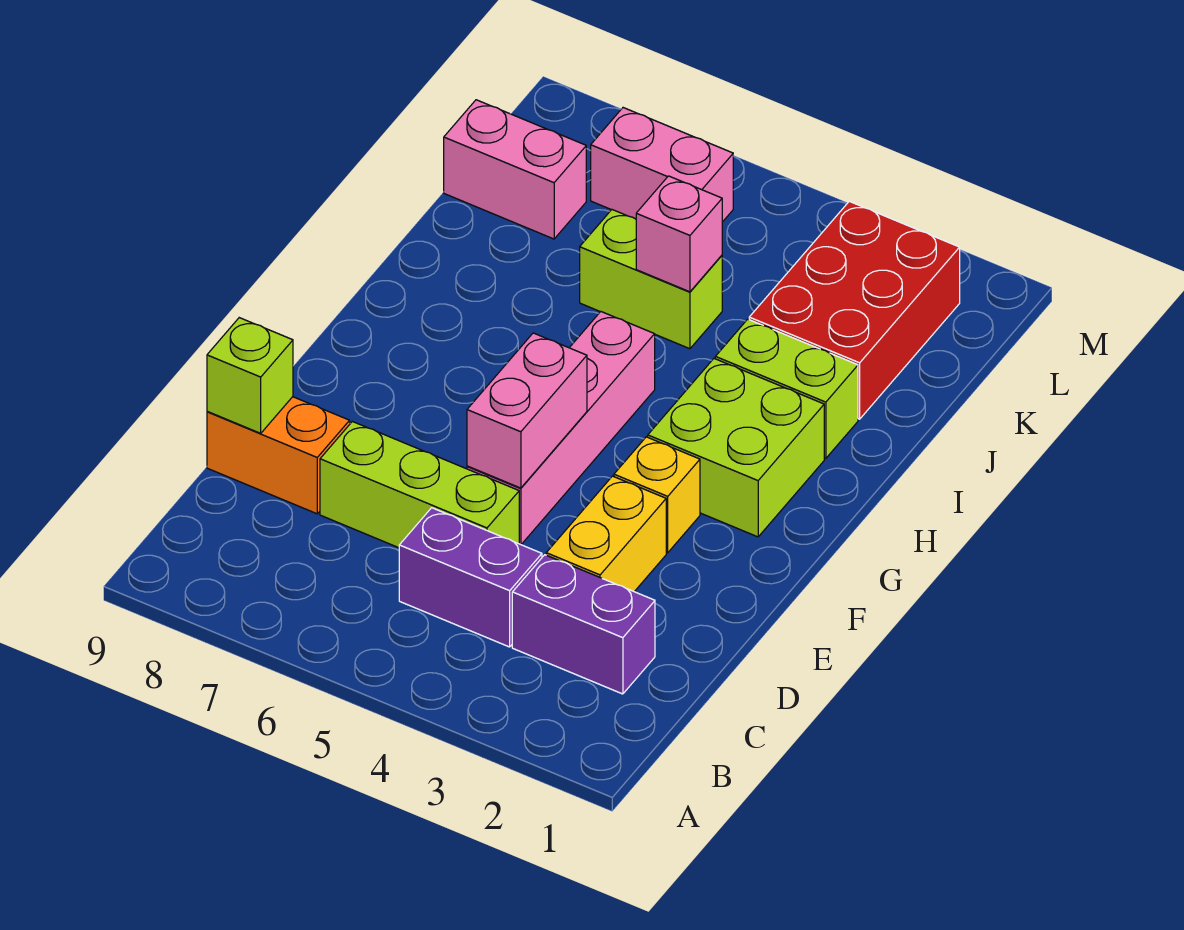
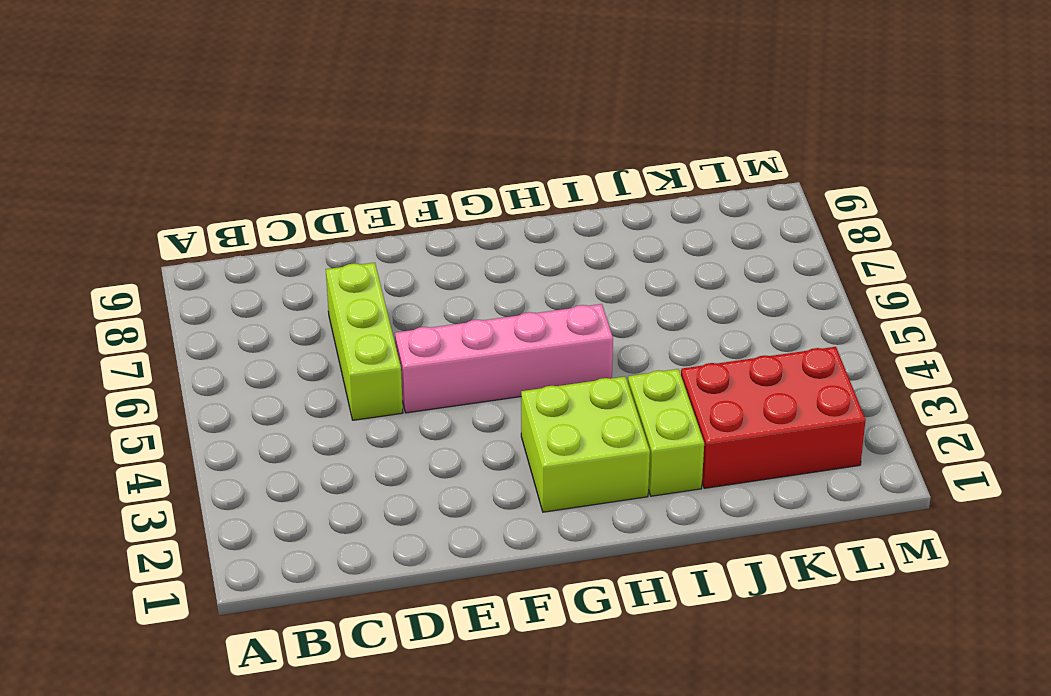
none -> purple 1x2 brick [512,555,655,694]
none -> purple 1x2 brick [399,508,542,647]
none -> yellow 1x2 brick [546,476,666,592]

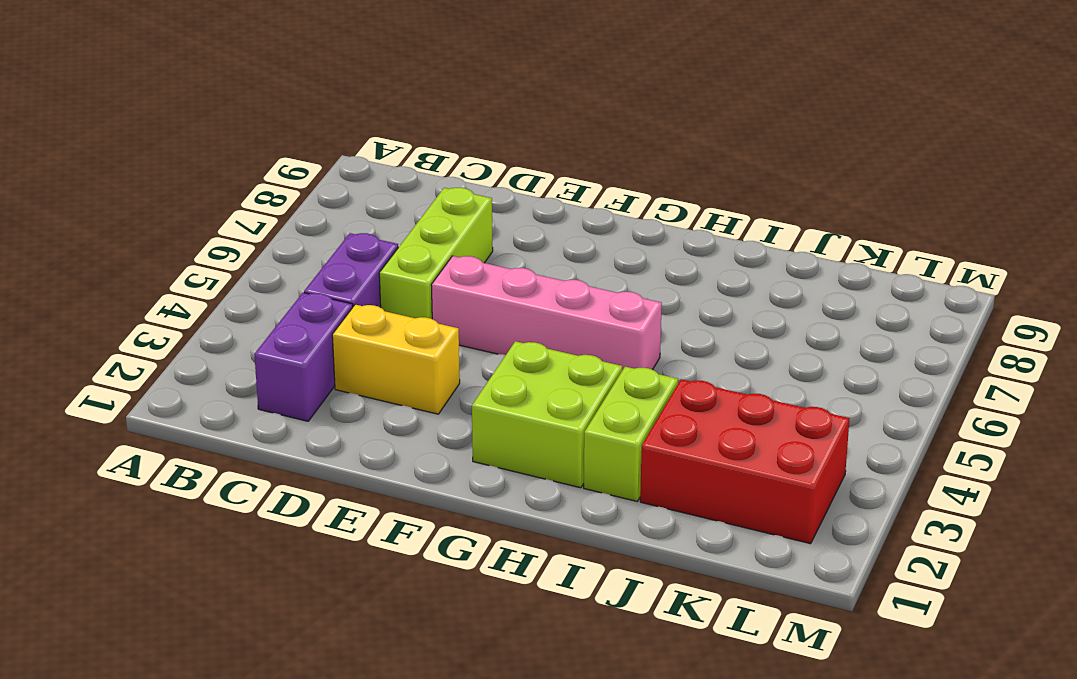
none -> orange 1x2 brick [207,397,350,514]
none -> yellow 1x1 brick [614,437,700,553]
none -> lime 1x2 brick [580,210,722,349]

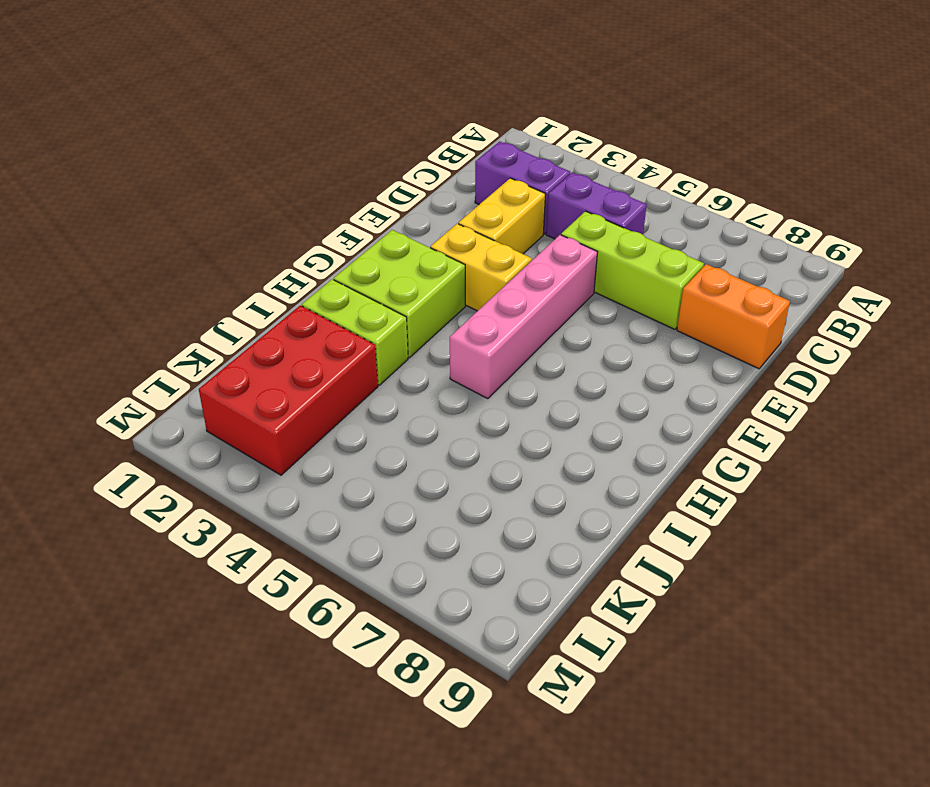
yellow 1x2 brick [430,224,532,311] -> yellow 1x1 brick [614,437,700,553]
none -> lime 1x2 brick [580,210,722,349]
none -> pink 1x2 brick [444,100,586,239]
none -> pink 1x2 brick [591,108,733,222]

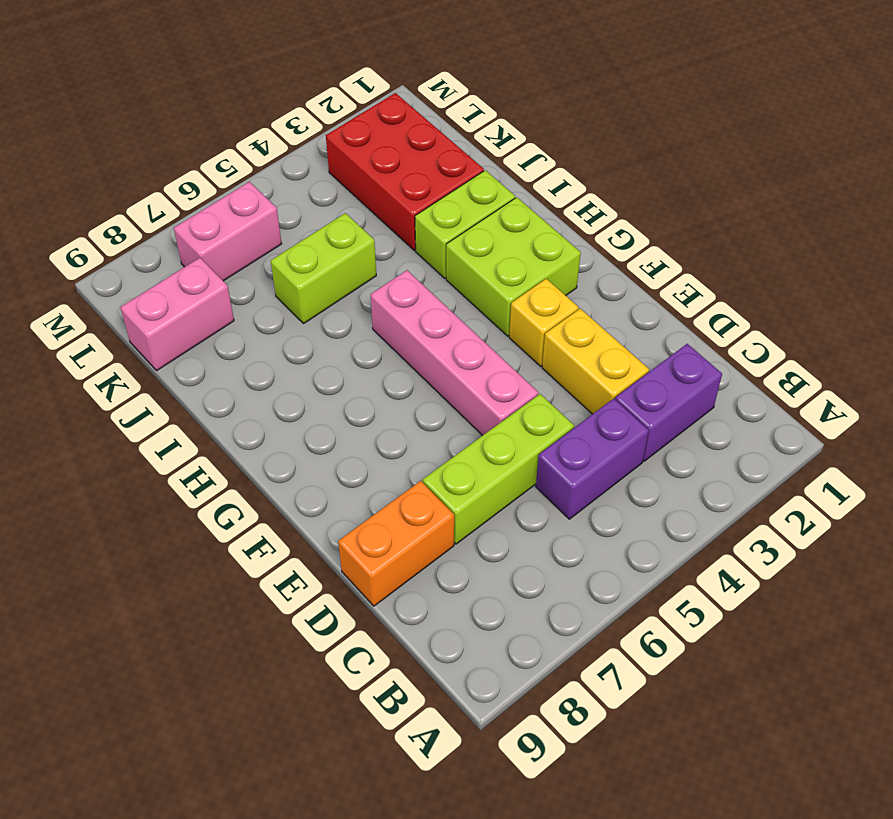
none -> lime 1x1 brick [207,318,293,433]
none -> pink 1x2 brick [467,333,587,488]
none -> pink 1x1 brick [636,176,722,292]

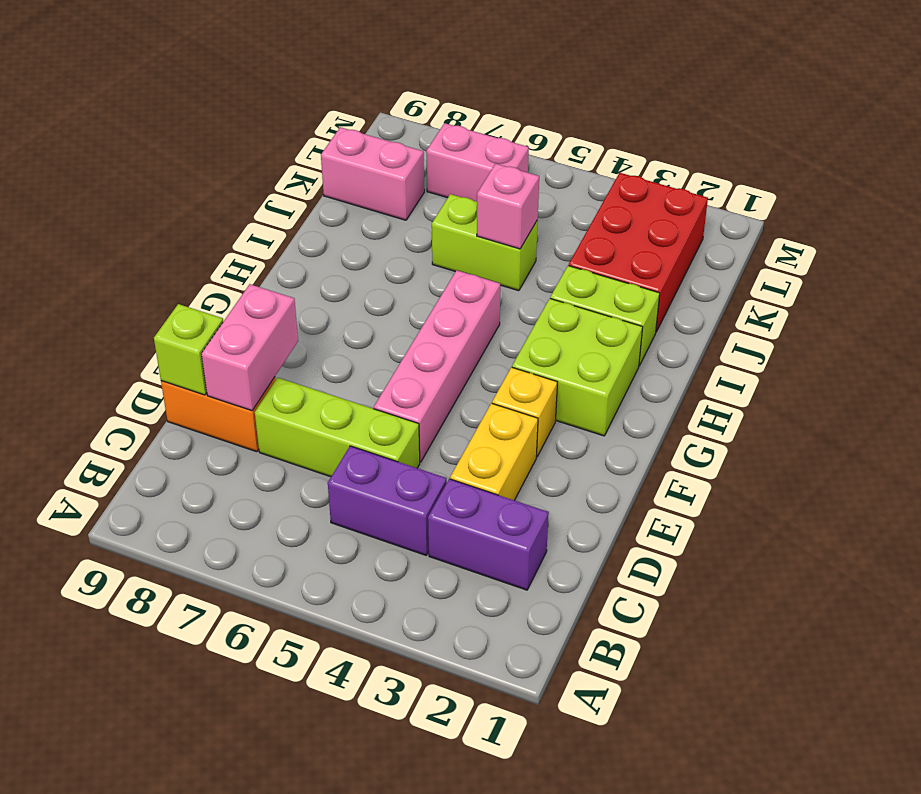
pink 1x2 brick [201,284,298,411] -> pink 1x2 brick moved to [467,333,587,488]

